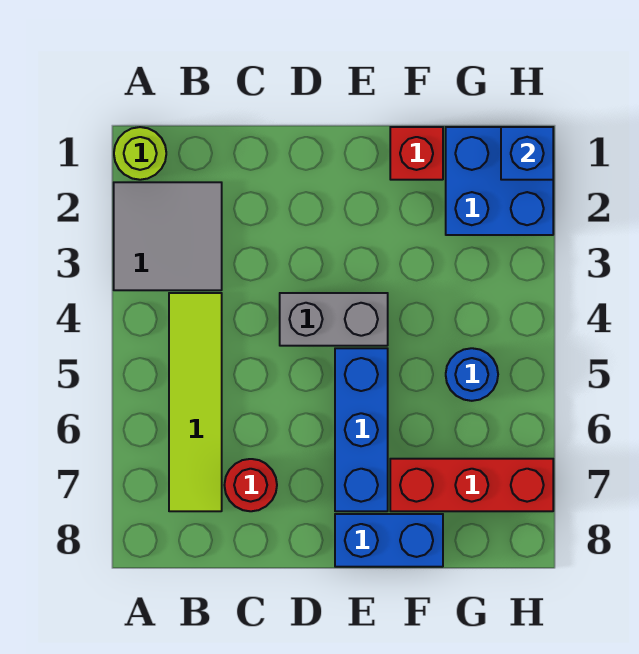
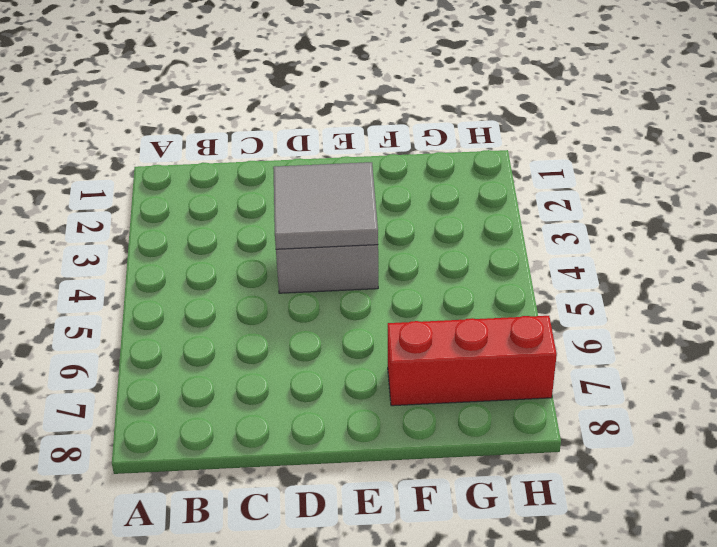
grey 2x2 tile [273,162,378,249] -> grey 2x2 tile moved to [114,182,222,290]
none -> lime 1x1 round brick [114,127,166,180]
none -> lime 1x4 tile [169,293,222,511]
none -> red 1x1 round brick [224,459,277,511]

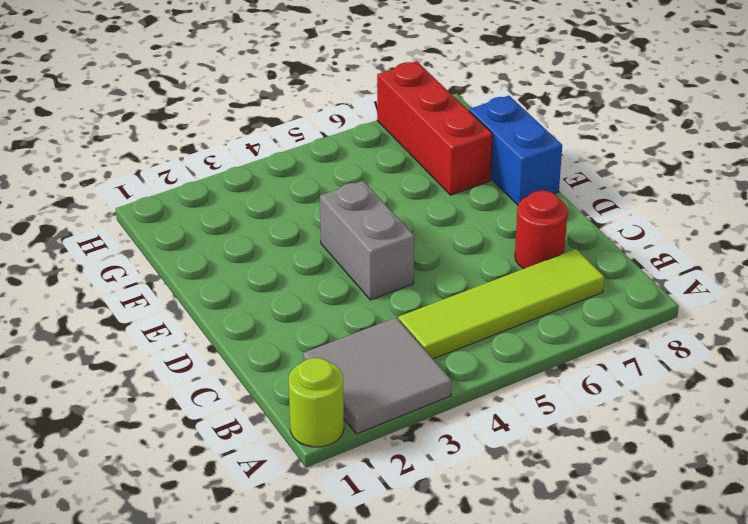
none -> blue 1x3 brick [335,348,388,511]
none -> red 1x1 brick [390,127,443,180]
none -> blue 2x2 brick [446,127,553,235]

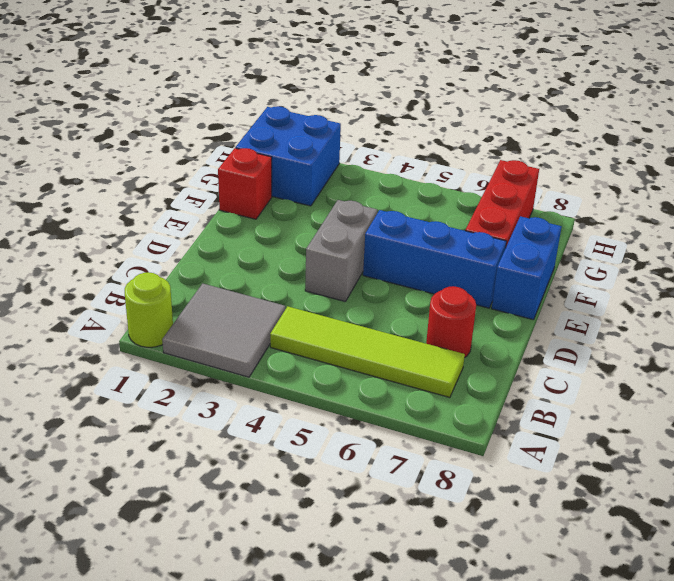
none -> blue 1x1 round brick [446,348,498,401]
none -> blue 1x1 brick [501,127,553,180]

